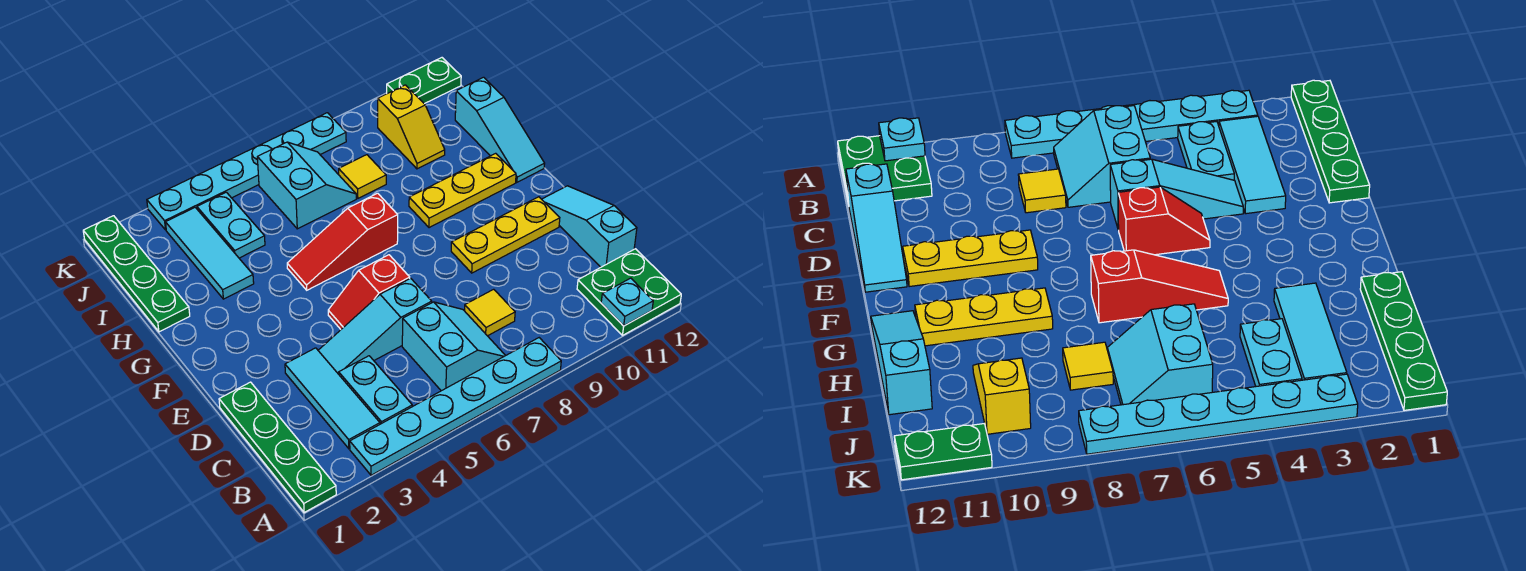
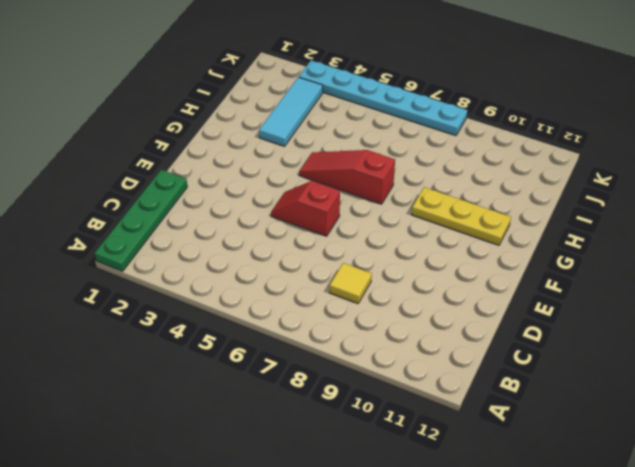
none -> cyan 1x6 plate [350,338,561,475]
none -> green 2x2 plate [577,249,681,335]
none -> cyan 1x3 tile [285,348,380,449]

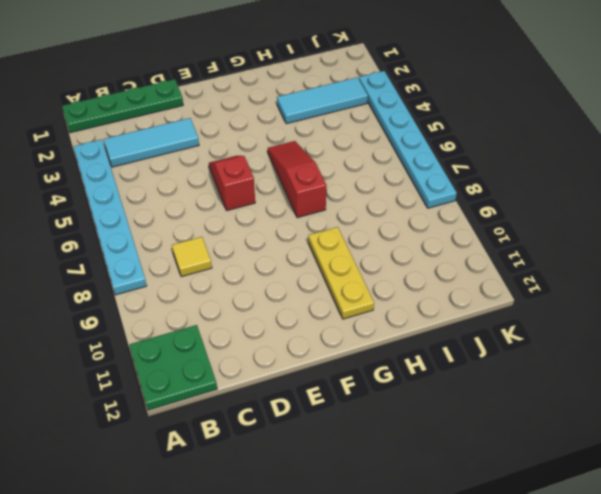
none -> cyan 1x2 plate [339,356,412,424]
none -> cyan 2x2 slope [402,302,506,391]
none -> cyan 1x3 slope [542,186,637,267]

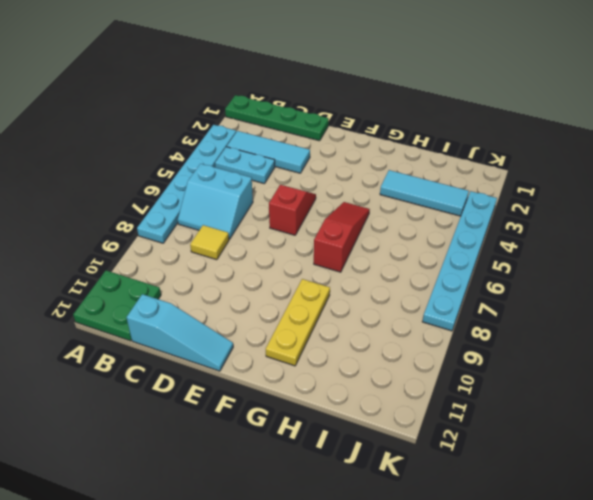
none -> cyan 1x3 slope [318,278,432,374]
none -> yellow 1x3 plate [451,197,560,273]
none -> cyan 1x3 slope [455,77,545,182]

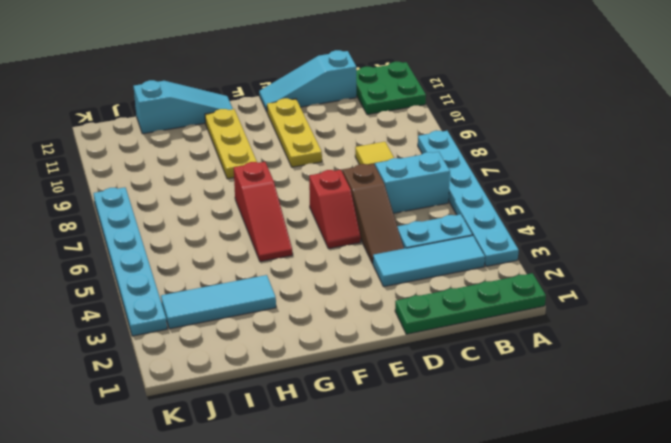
brown 1x3 slope [343,164,404,264] -> cyan 1x3 slope [318,278,432,374]
none -> green 1x4 plate [83,216,190,332]
none -> cyan 1x2 plate [197,192,265,258]
none -> cyan 2x2 slope [257,142,356,229]

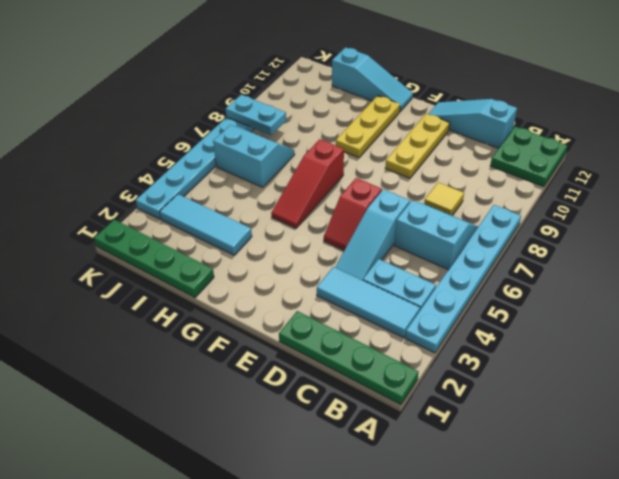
cyan 1x2 plate [226,95,286,135] -> cyan 1x2 plate moved to [197,192,265,258]
none -> yellow 1x1 tile [339,155,386,198]
none -> yellow 1x2 slope [378,85,445,169]
none -> green 1x2 plate [387,58,461,104]

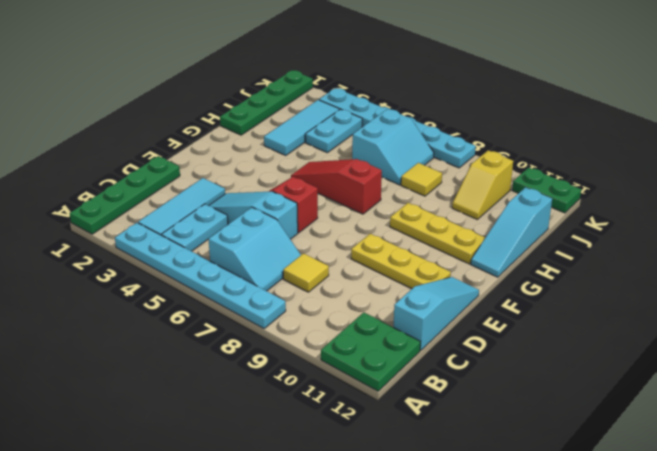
none -> cyan 1x1 plate [601,278,653,326]

